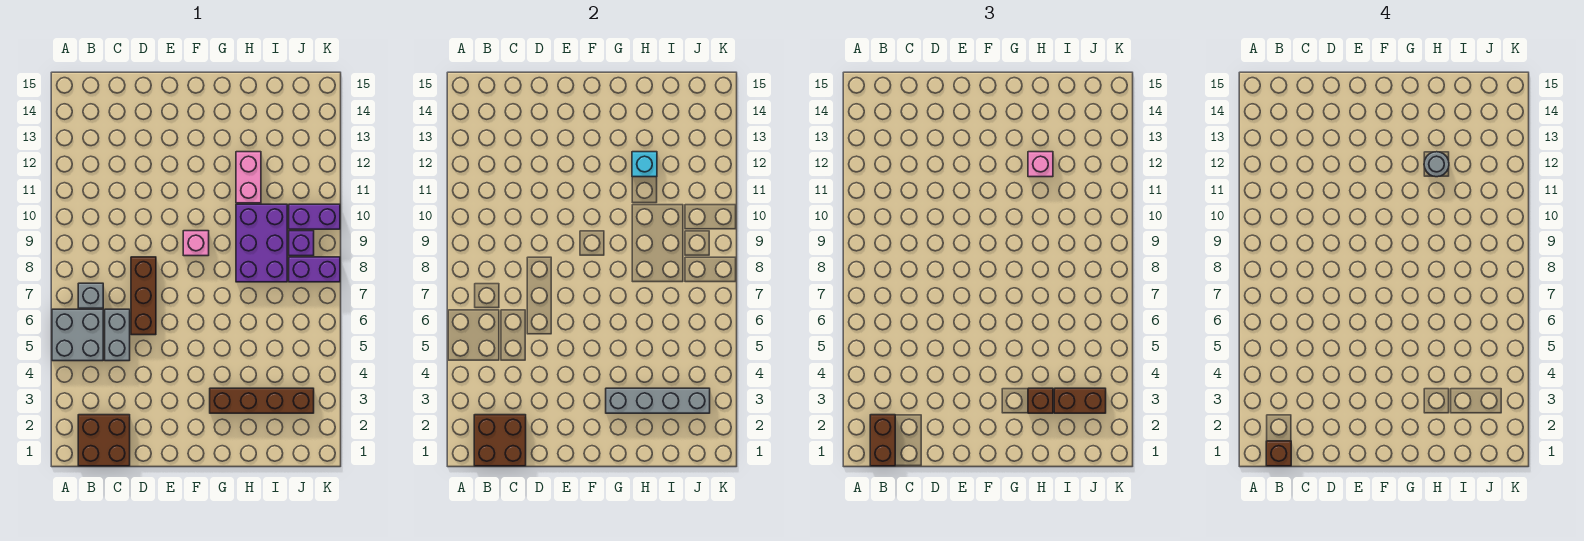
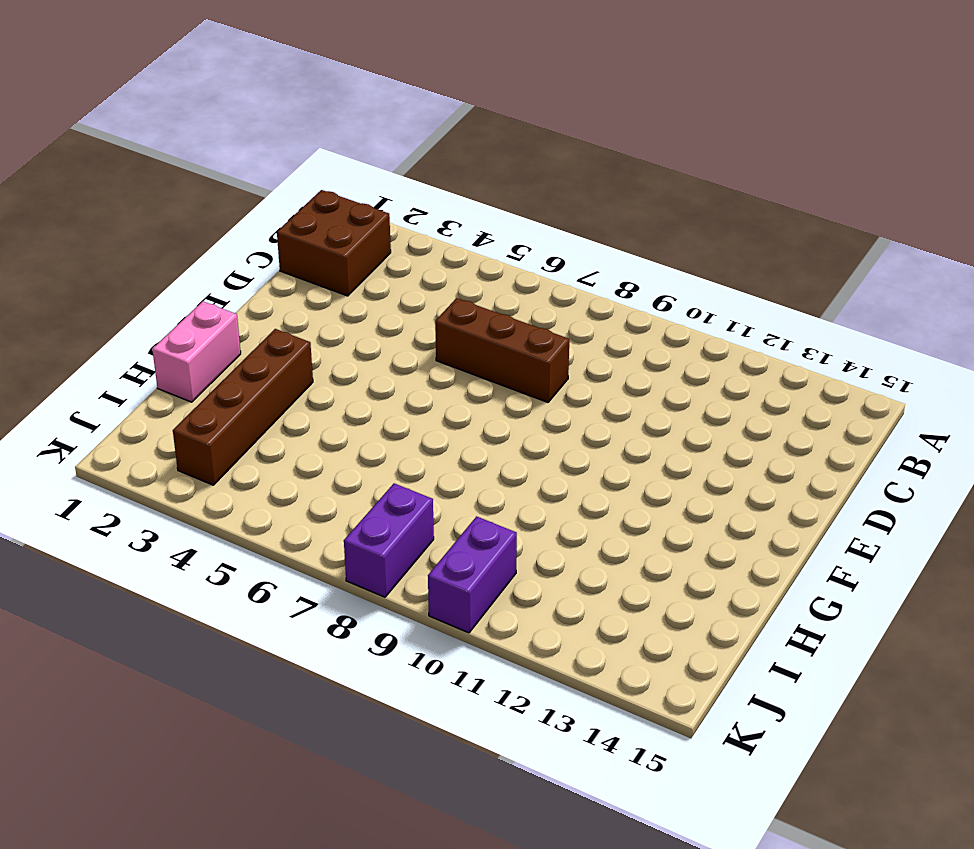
pink 1x2 brick [152,301,241,402] -> pink 1x2 brick turned to [236,152,261,203]
none -> grey 2x2 brick [52,309,103,361]
none -> grey 1x1 brick [78,283,103,308]
none -> grey 1x2 brick [105,309,130,361]

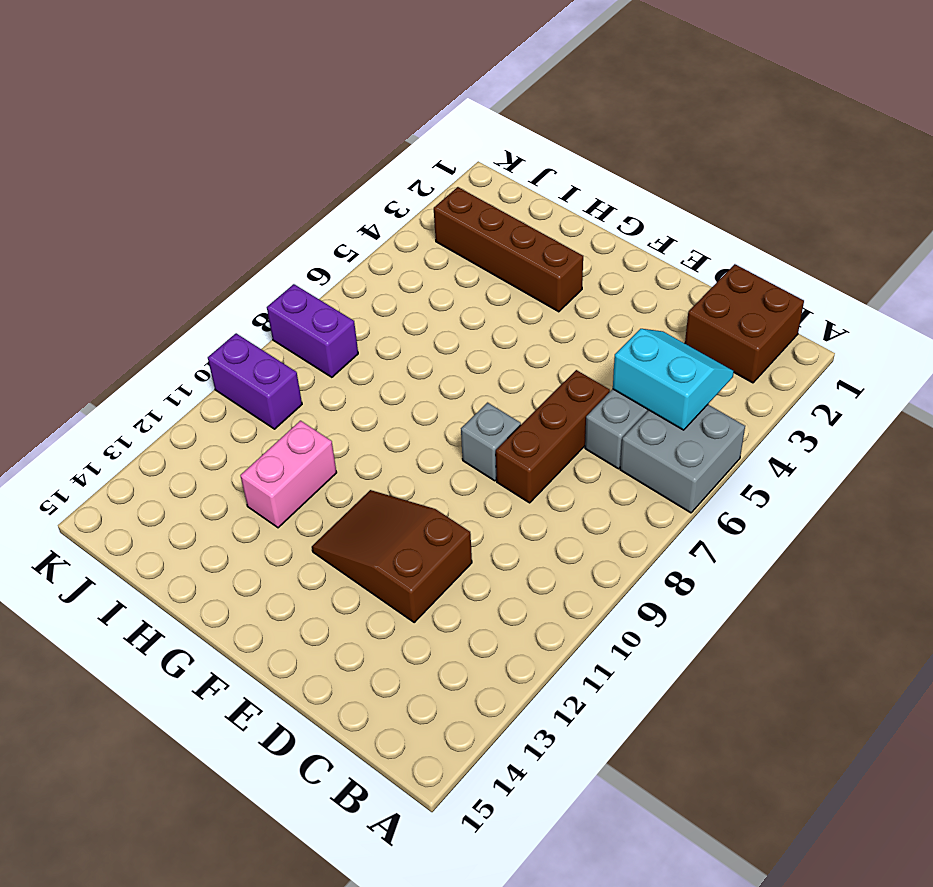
cyan 2x2 slope [613,329,734,430] -> none
brown 2x3 slope [312,490,472,622] -> none
grey 1x1 brick [461,403,521,481] -> grey 1x1 brick moved to [78,283,103,308]
none -> pink 1x1 brick [183,231,209,256]
none -> purple 2x3 brick [236,204,287,282]
none -> purple 1x1 brick [289,231,314,256]

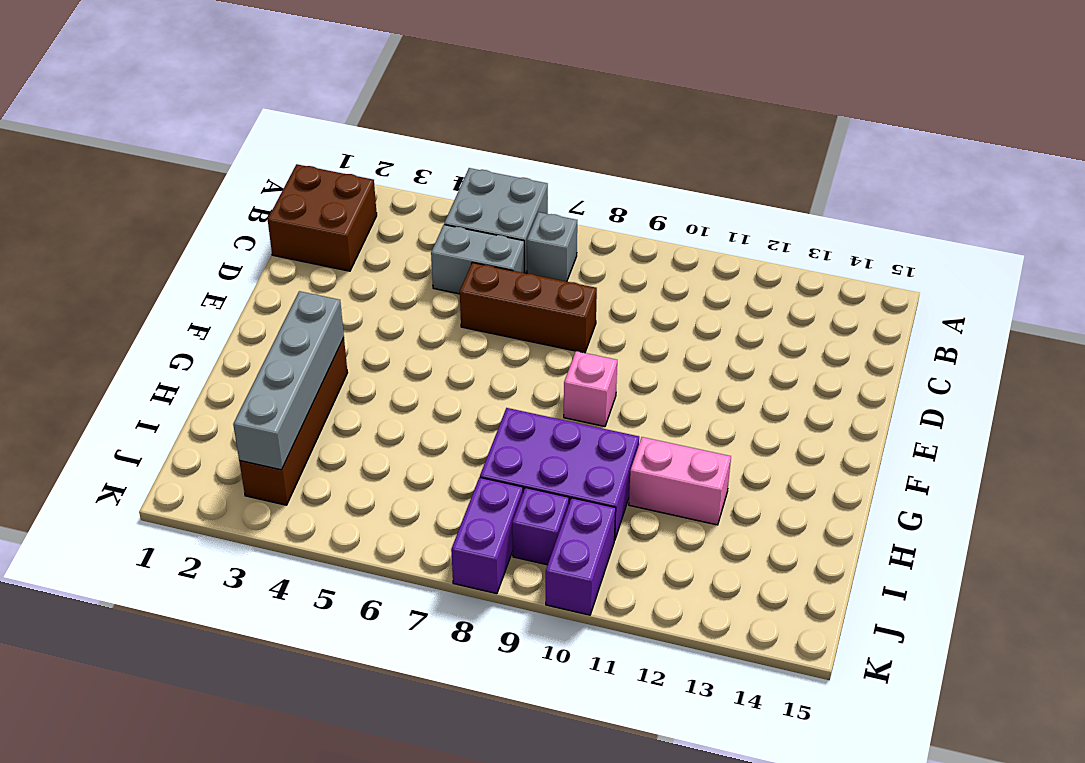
none -> brown 2x2 brick [474,415,526,466]
none -> cyan 1x1 brick [632,152,657,177]
none -> brown 1x2 brick [870,415,895,466]

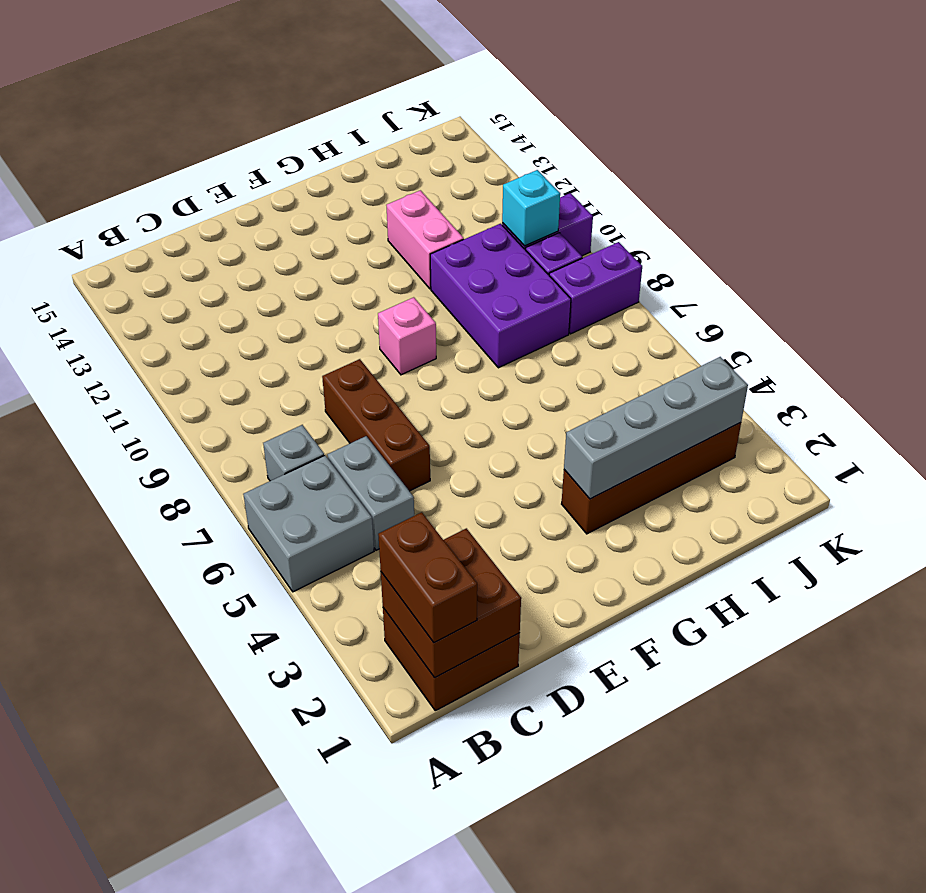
cyan 1x1 brick [502,170,560,246] -> cyan 1x1 brick moved to [632,152,657,177]
none -> brown 1x1 brick [1028,388,1053,413]
none -> pink 1x1 brick [1028,152,1053,177]
none -> brown 1x2 brick [1054,388,1106,413]

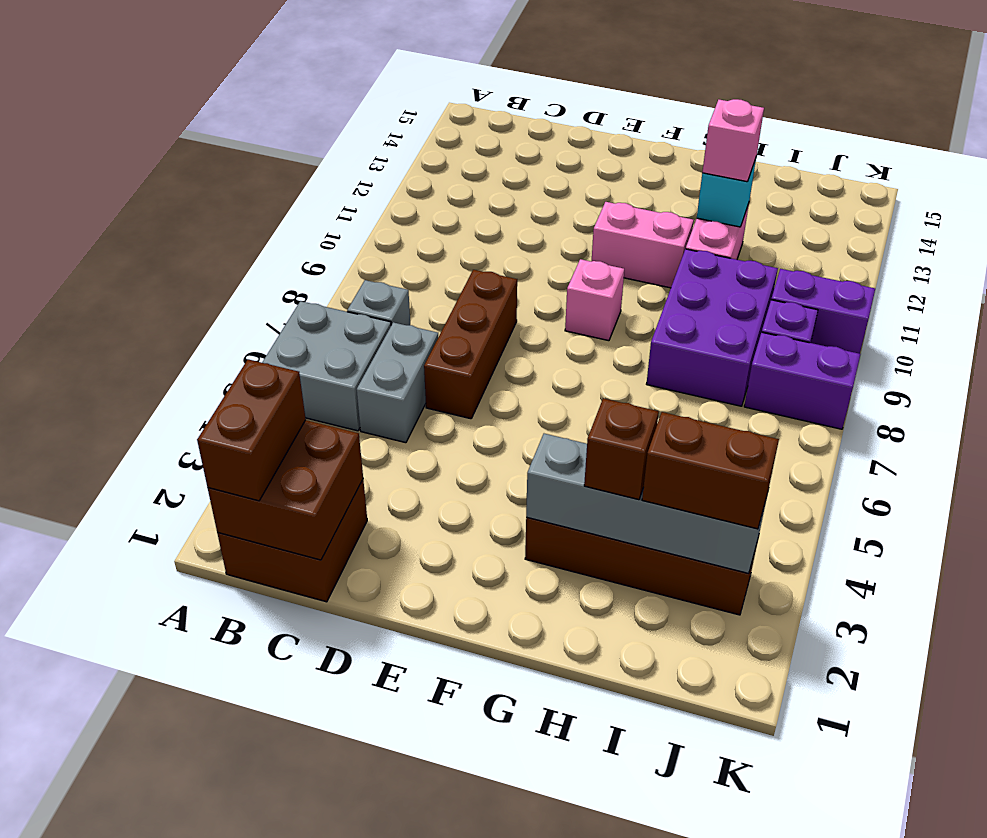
pink 1x2 brick [592,202,694,288] -> none
none -> brown 1x1 brick [1266,441,1291,466]
none -> grey 1x1 round brick [1424,152,1449,177]

